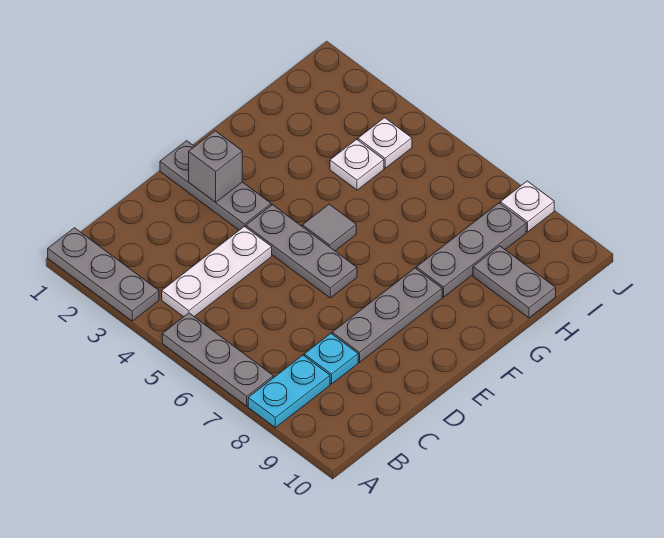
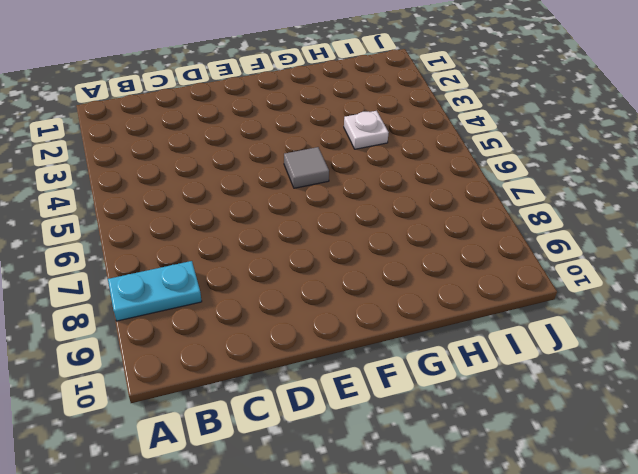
none -> grey 1x3 plate [48,228,159,321]
none -> grey 1x3 plate [162,313,273,406]
none -> white 1x3 plate [162,226,272,317]

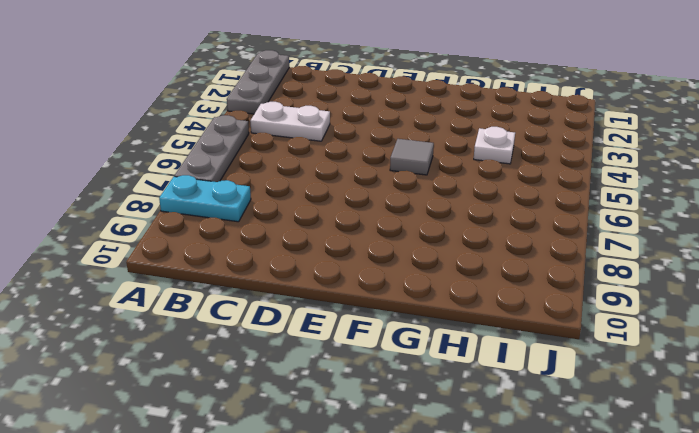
white 1x2 plate [250,102,330,141] -> white 1x3 plate [162,226,272,317]
none -> cyan 1x1 plate [304,334,358,384]
none -> grey 1x3 plate [332,268,442,362]
none -> grey 1x3 plate [160,141,271,230]

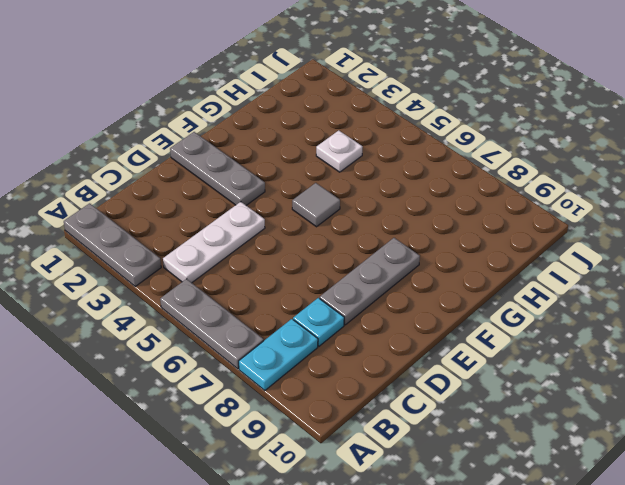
none -> grey 1x3 plate [246,205,357,298]
none -> grey 1x3 plate [416,203,526,297]
none -> grey 1x2 plate [473,246,556,318]

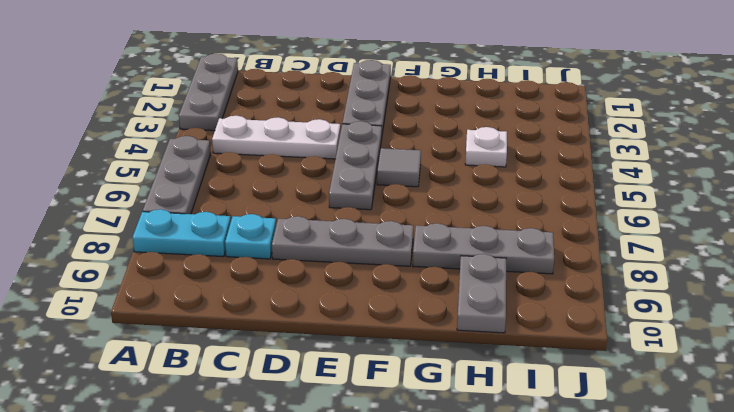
none -> white 1x1 plate [358,118,412,168]
none -> white 1x1 plate [501,181,554,232]
none -> grey 1x1 brick [189,131,242,202]

